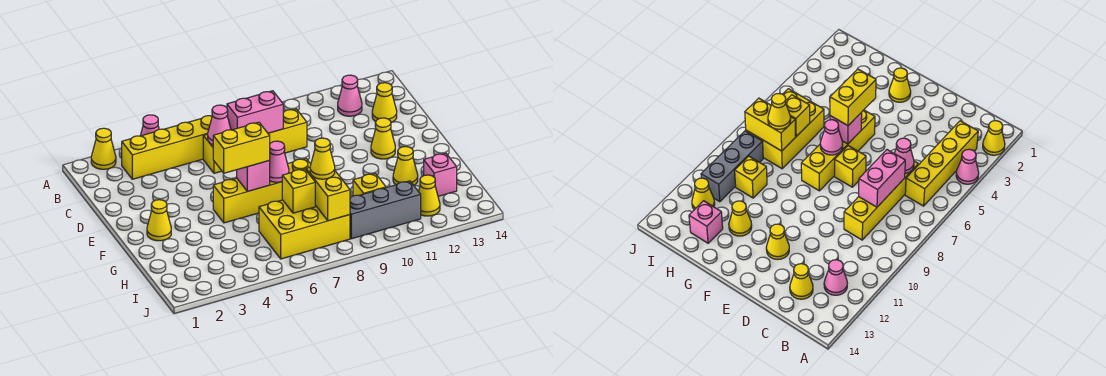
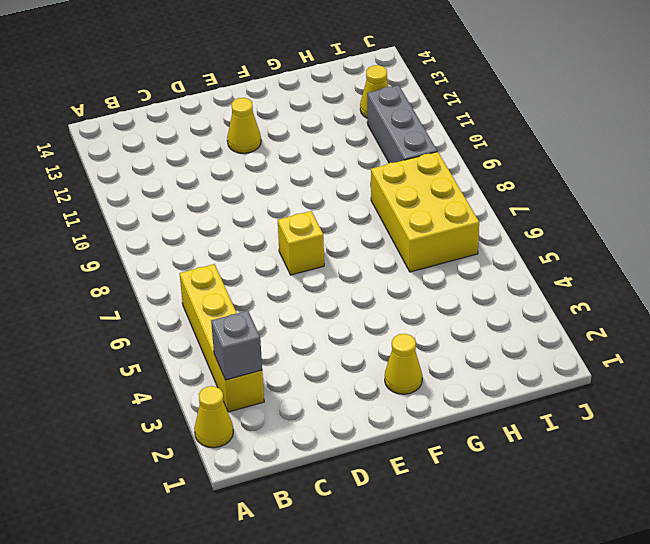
grey 1x1 brick [211,311,262,380] -> none
none -> pink 1x1 cone [140,115,159,136]
none -> pink 1x1 cone [338,75,362,116]
none -> yellow 1x4 brick [203,109,307,173]

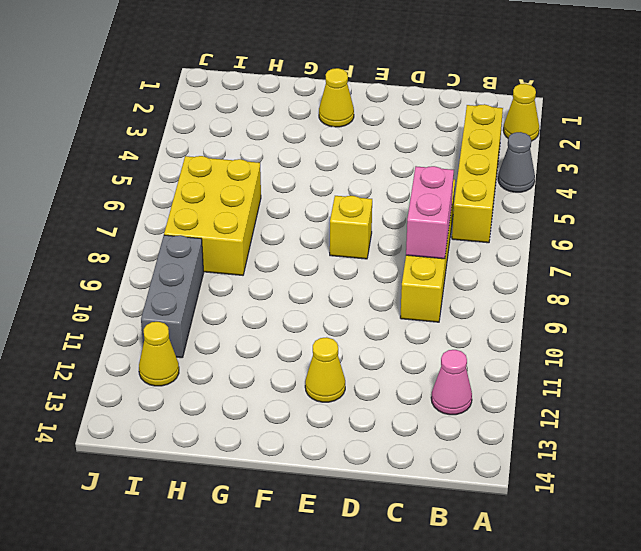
grey 1x1 cone [498,132,535,192] -> pink 1x1 cone [140,115,159,136]
none -> yellow 1x1 cone [372,83,397,122]
none -> yellow 1x4 brick [213,158,311,223]
none -> yellow 1x1 cone [393,147,418,185]

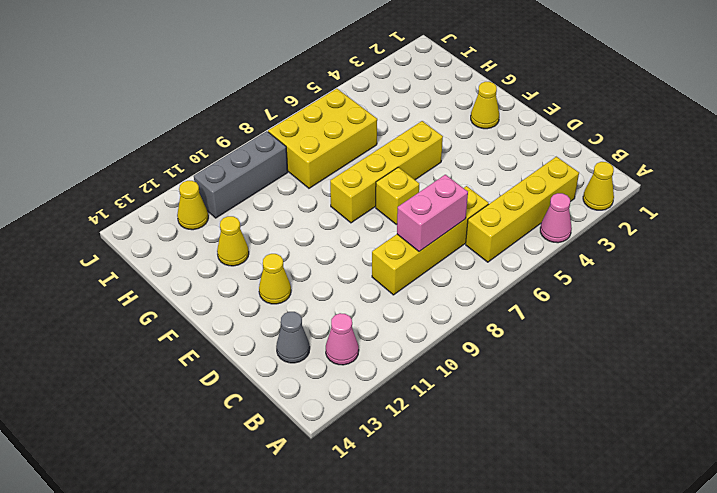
grey 1x1 cone [276,312,310,363] -> yellow 1x1 cone [372,83,397,122]
none -> yellow 1x1 brick [353,174,386,196]
none -> pink 1x1 brick [424,153,457,196]
none -> pink 1x1 cone [208,105,231,145]

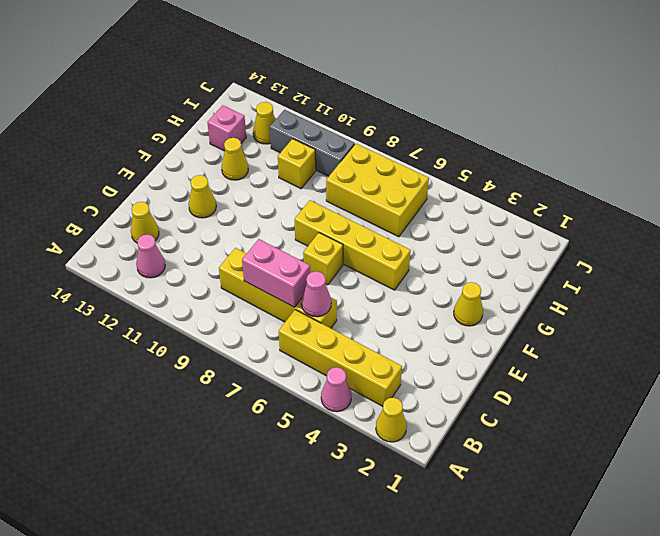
none -> pink 1x1 brick [237,161,270,191]
none -> pink 1x1 cone [269,141,289,182]
none -> yellow 1x1 brick [282,169,315,213]

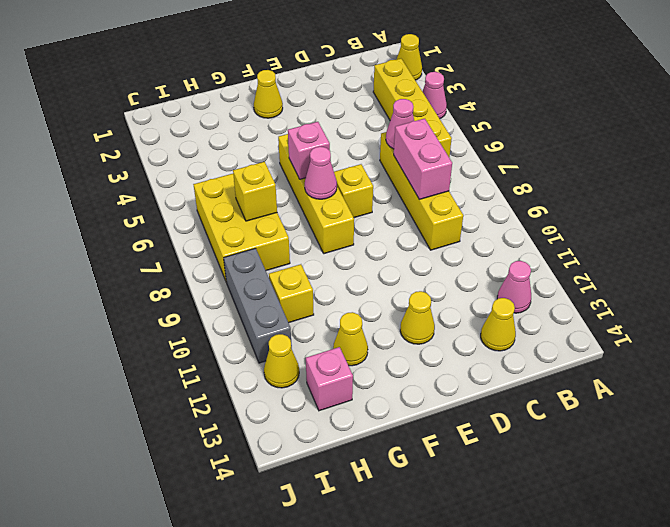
none -> yellow 1x2 brick [306,167,350,221]
none -> yellow 1x2 brick [213,122,270,173]
none -> yellow 1x1 cone [310,138,335,179]

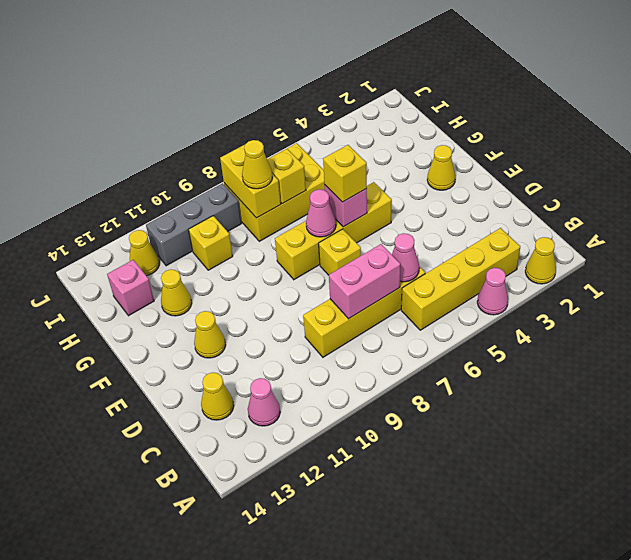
yellow 1x1 brick [323,145,367,202] -> yellow 1x2 brick [213,122,270,173]

